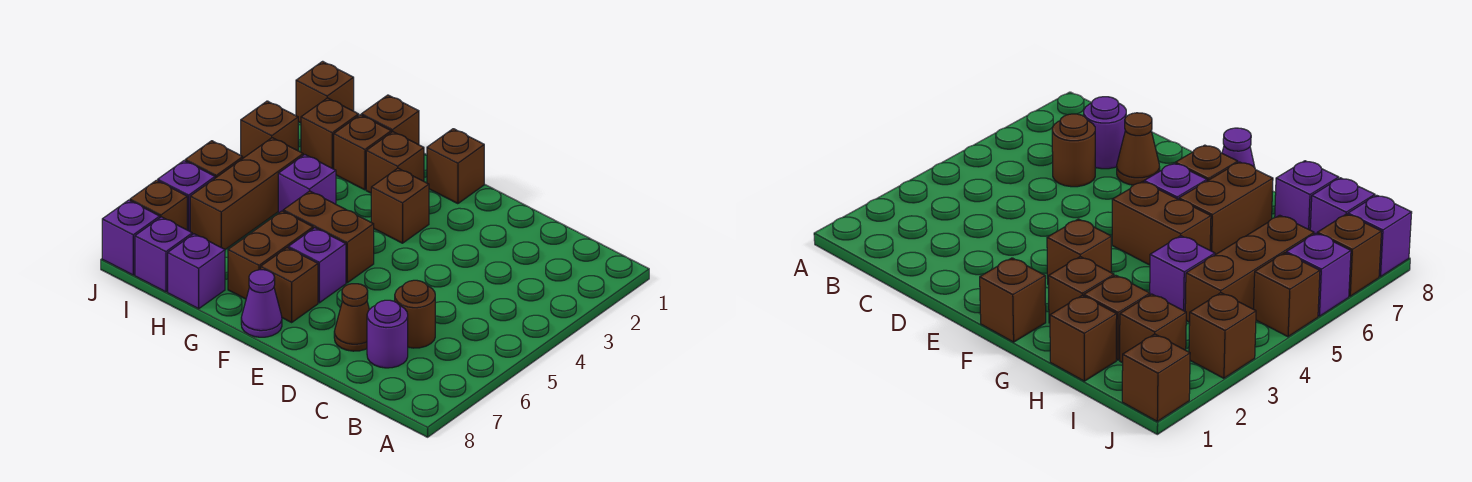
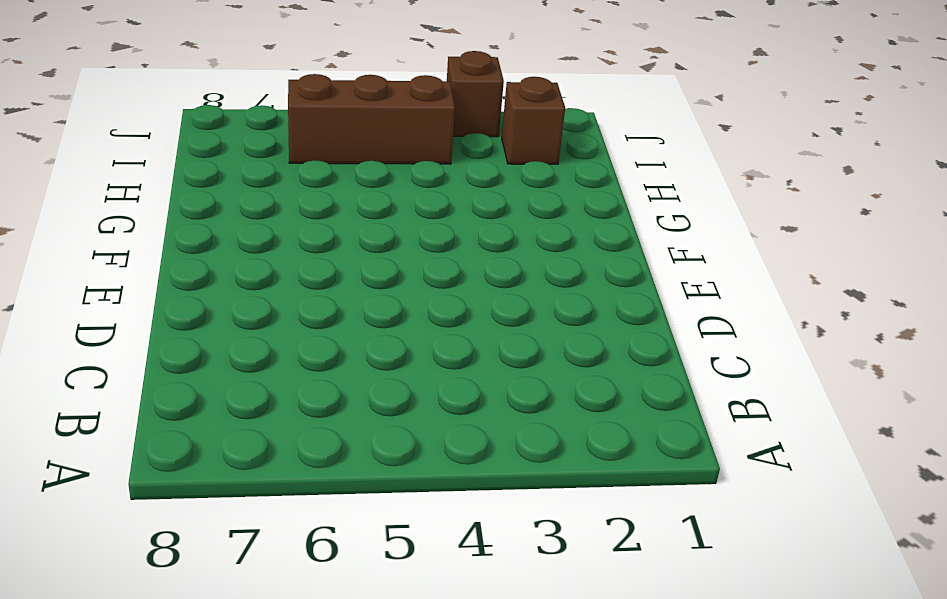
none -> brown 1x1 round brick [395,280,435,348]
none -> purple 1x1 round brick [367,300,408,368]
none -> brown 1x1 cone [334,284,369,351]

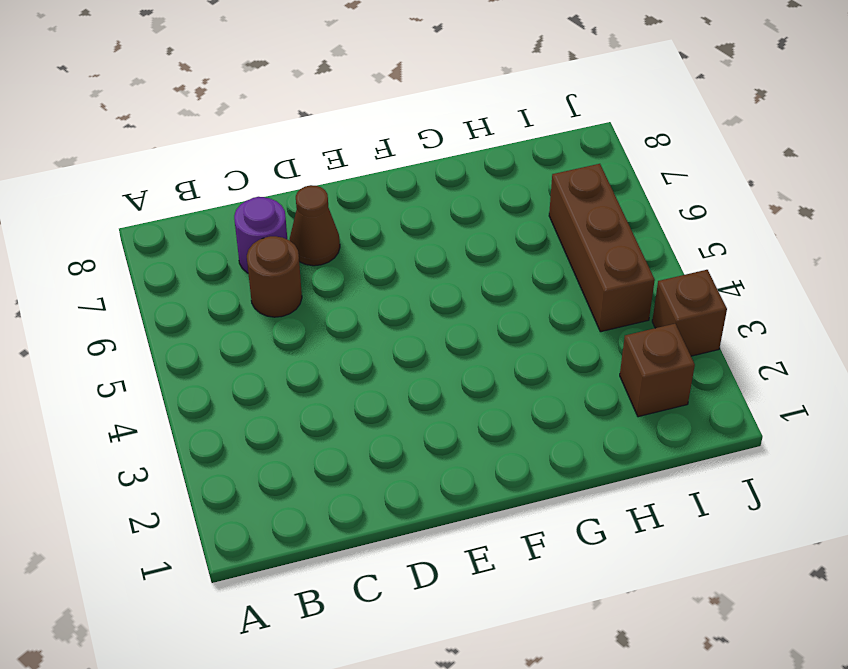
none -> brown 1x1 brick [427,129,484,204]
none -> brown 1x1 brick [371,168,429,243]
none -> brown 1x2 brick [283,191,374,283]

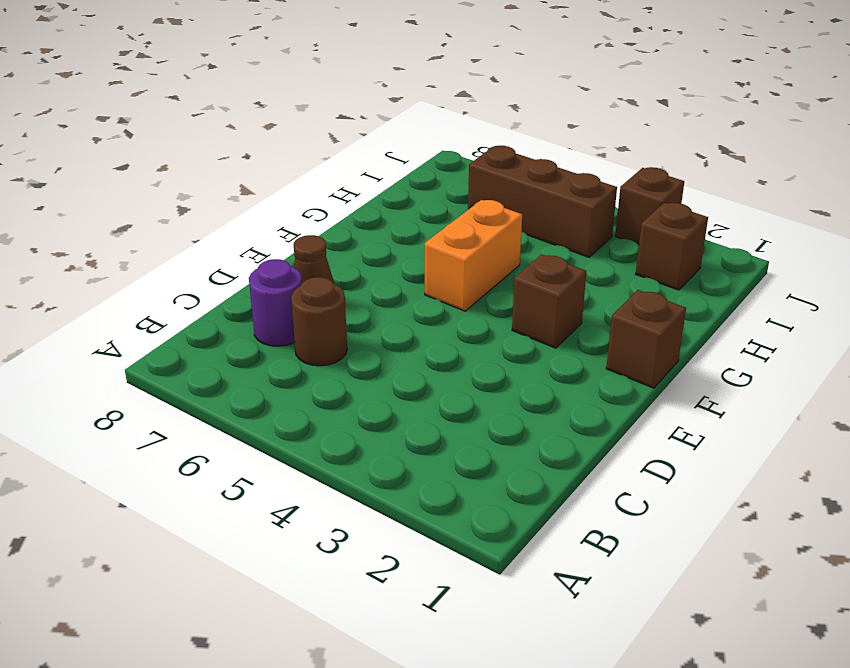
orange 1x2 brick [425,200,522,311] -> brown 1x2 brick [283,191,374,283]
none -> purple 1x1 brick [288,228,346,303]
none -> brown 1x1 brick [261,248,318,322]
none -> purple 1x1 cone [241,270,282,337]

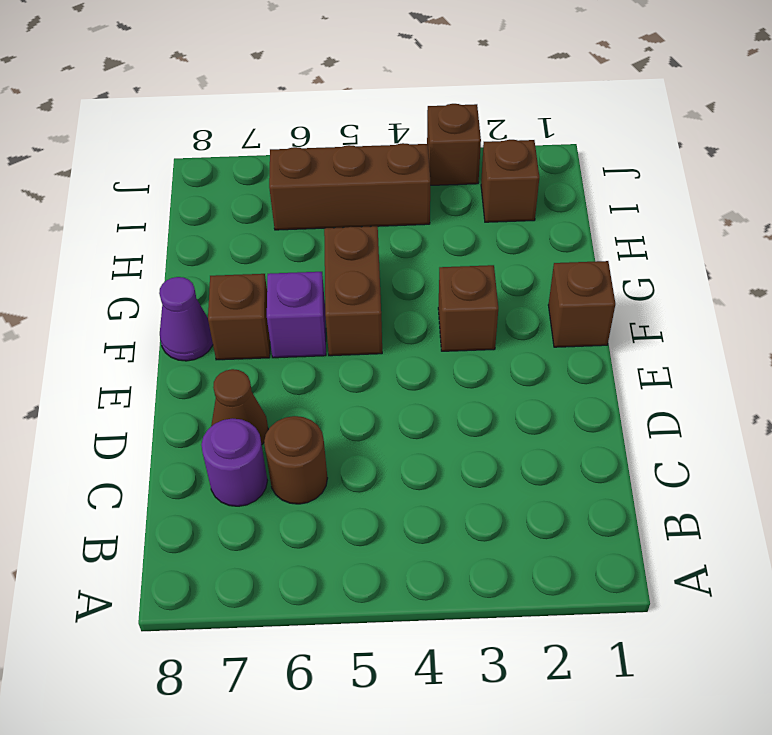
none -> brown 1x1 brick [366,132,424,193]
none -> brown 1x2 brick [228,211,313,299]
none -> brown 1x1 brick [361,95,419,145]

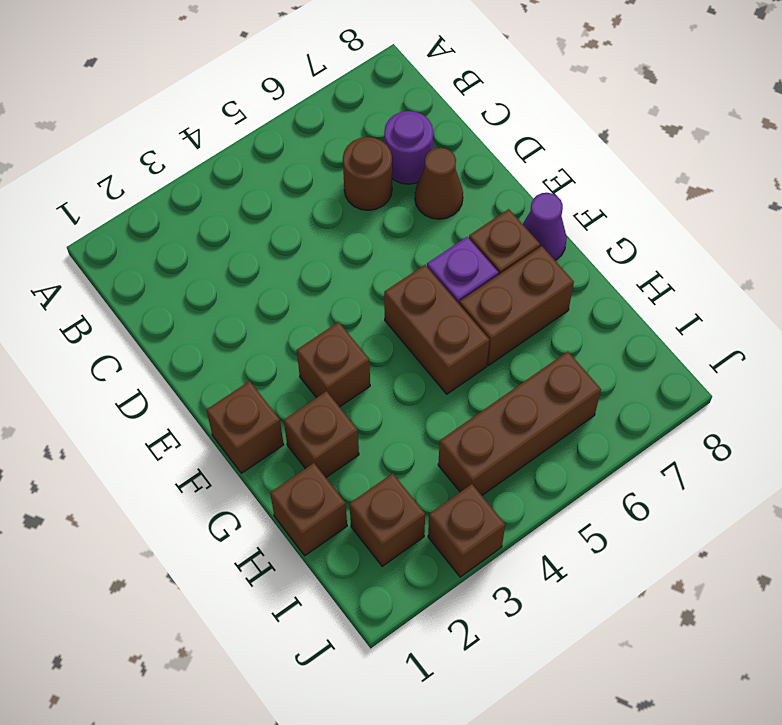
none -> brown 1x1 brick [334,115,391,190]
none -> purple 1x1 brick [278,155,336,213]
none -> purple 1x1 brick [168,234,225,309]

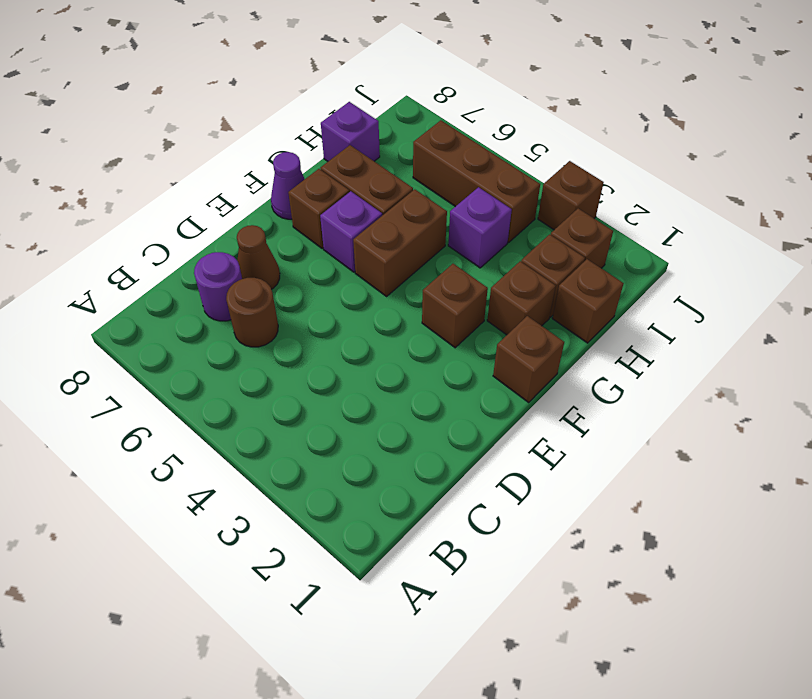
none -> purple 1x1 brick [135,217,192,292]
none -> brown 1x1 brick [296,61,354,123]
none -> brown 1x1 brick [185,141,243,178]

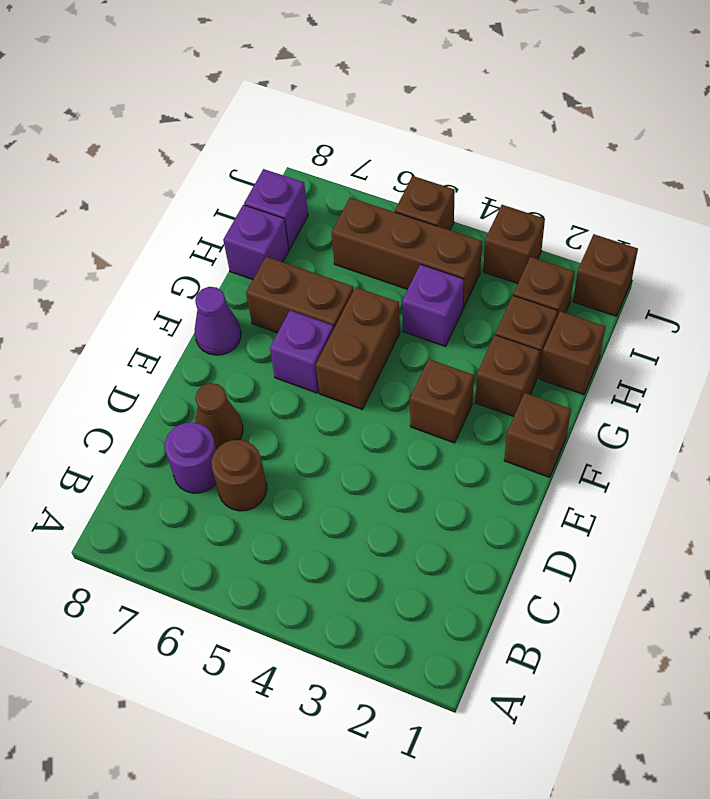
none -> brown 1x1 brick [261,248,318,322]
none -> purple 1x1 brick [158,161,215,231]
none -> brown 1x1 brick [130,180,187,230]

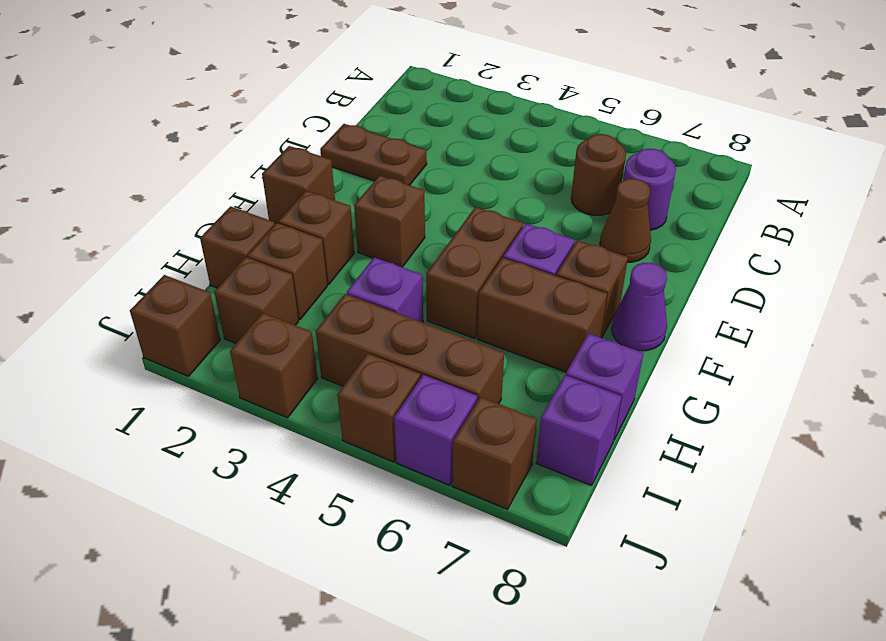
brown 1x2 plate [320,124,427,185] -> none
none -> purple 1x1 brick [102,200,160,275]

